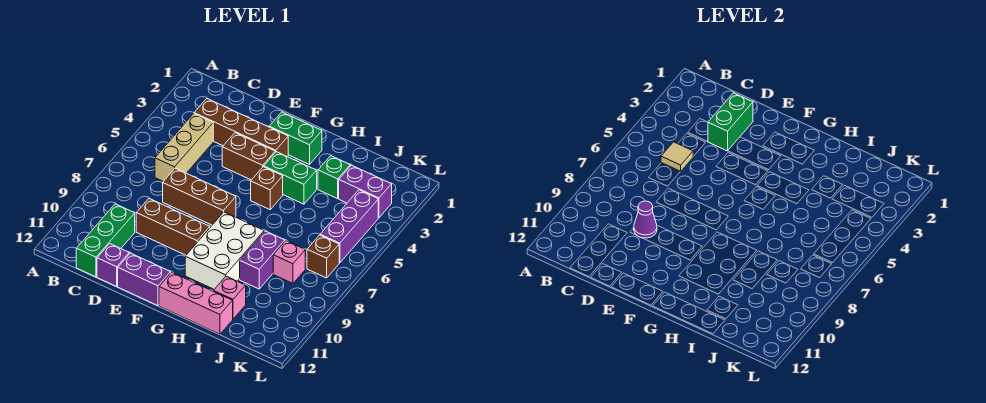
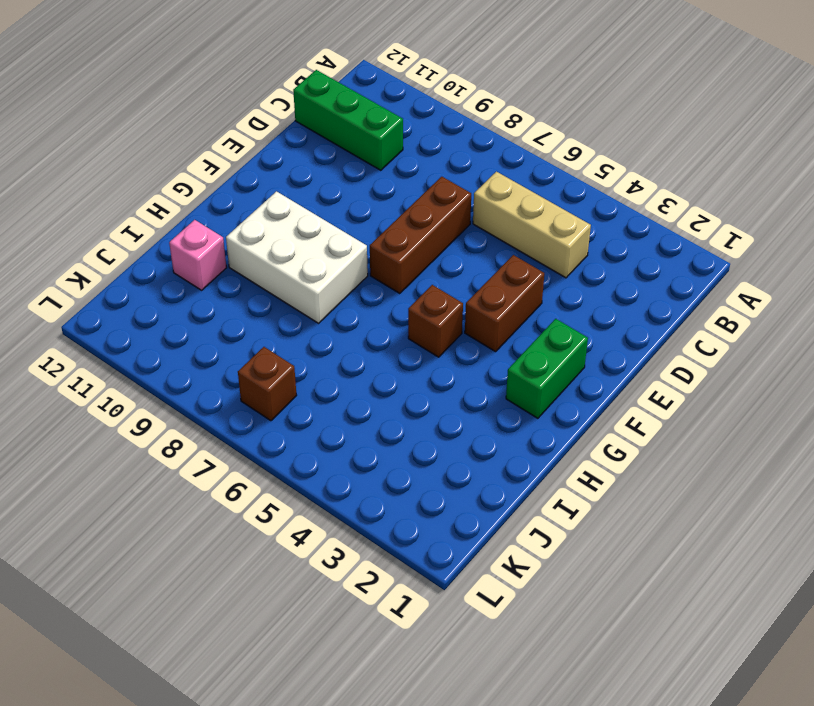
none -> brown 1x4 brick [194,99,288,157]
none -> brown 1x3 brick [136,199,210,255]
none -> purple 1x1 brick [97,244,129,286]

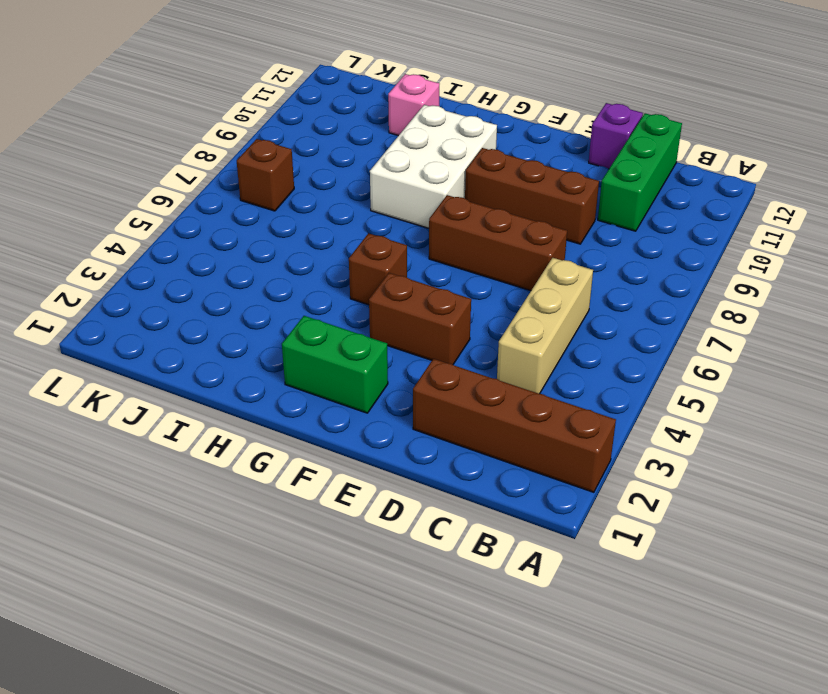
brown 1x4 brick [413,359,616,492] -> brown 1x4 brick moved to [194,99,288,157]
none -> purple 1x2 brick [118,253,171,306]
none -> green 1x2 brick [264,152,317,204]
none -> pink 1x3 brick [159,272,233,334]

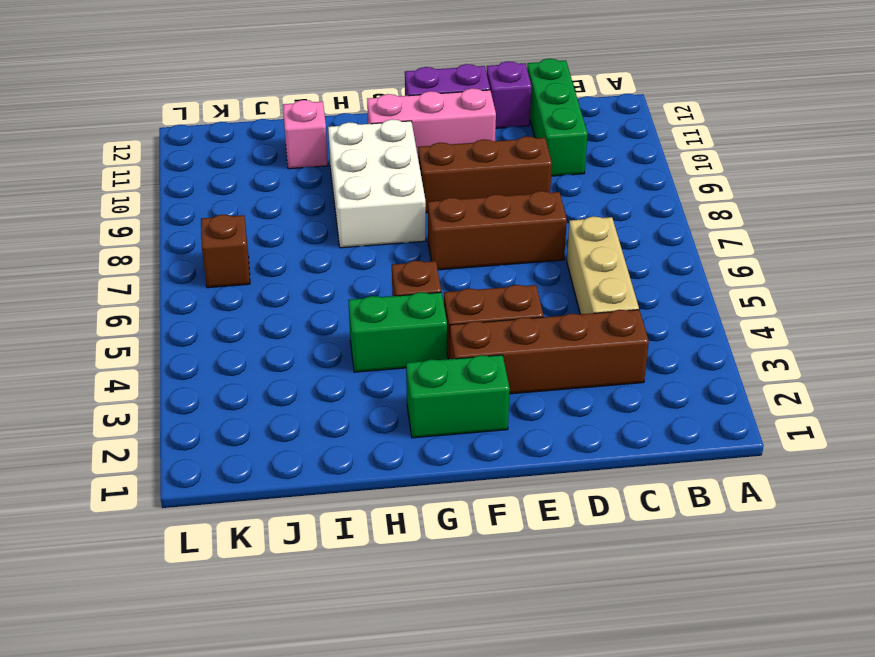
pink 1x3 brick [367,88,496,155] -> pink 1x3 brick moved to [159,272,233,334]
none -> green 1x1 brick [318,156,350,199]
none -> purple 1x2 brick [240,231,285,289]
none -> purple 1x2 brick [339,165,392,218]

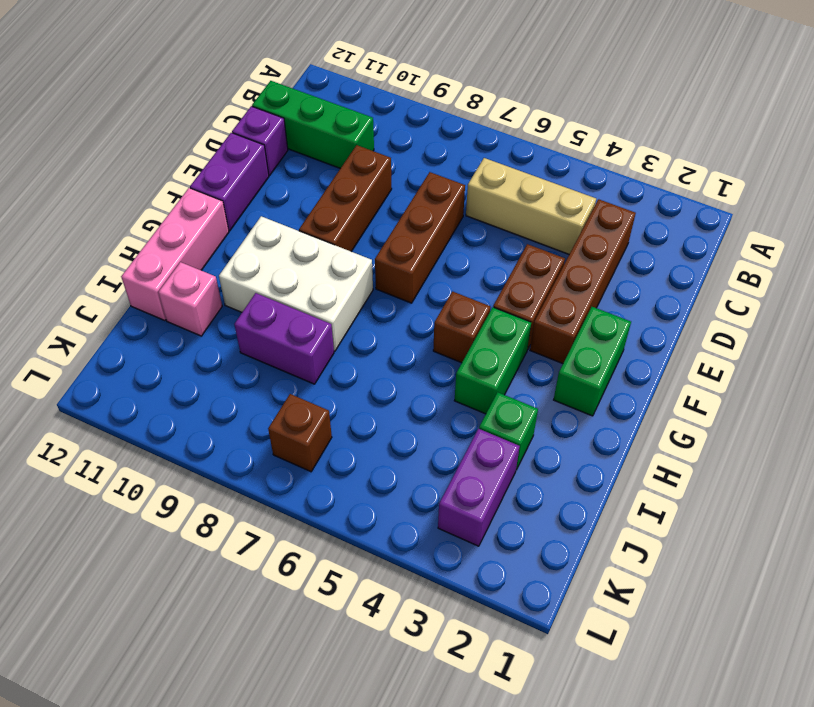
none -> pink 1x1 brick [273,241,305,283]
none -> purple 1x3 brick [320,190,378,263]
none -> tan 1x1 tile [661,142,693,172]

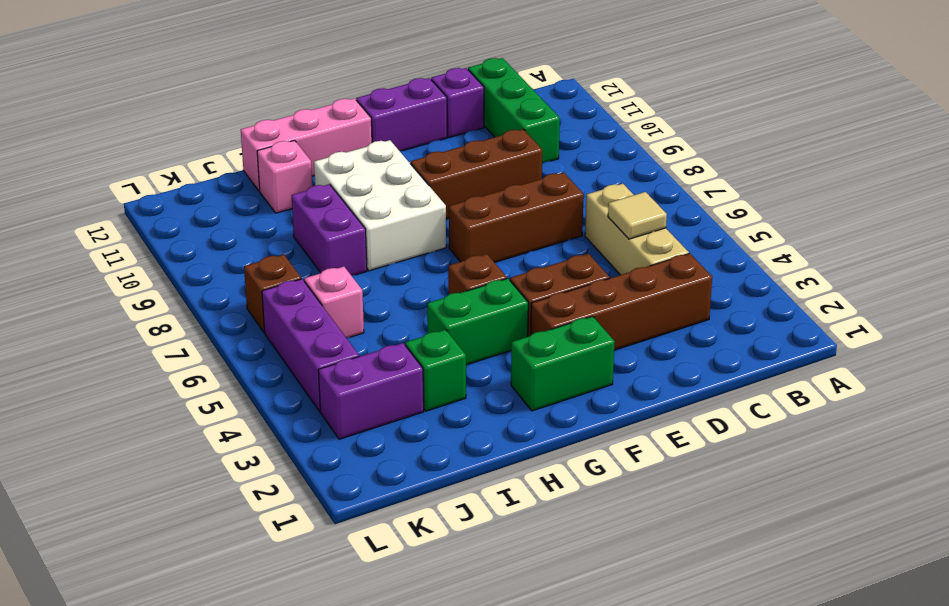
pink 1x1 brick [304,267,364,338] -> pink 1x1 brick moved to [273,241,305,283]
none -> green 1x2 brick [708,93,753,151]
none -> purple 1x1 cone [634,201,657,238]

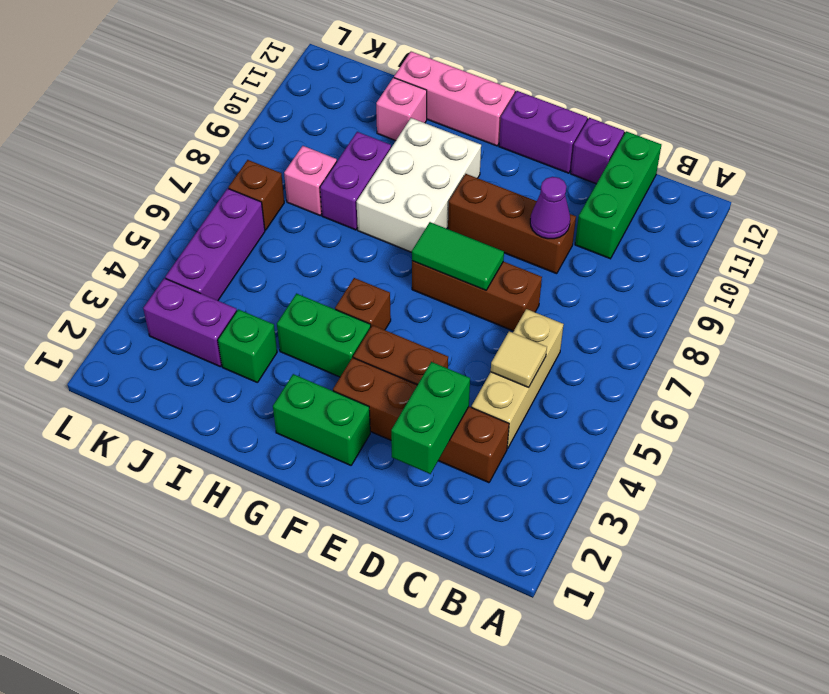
green 1x2 tile [412,222,504,290] -> none

